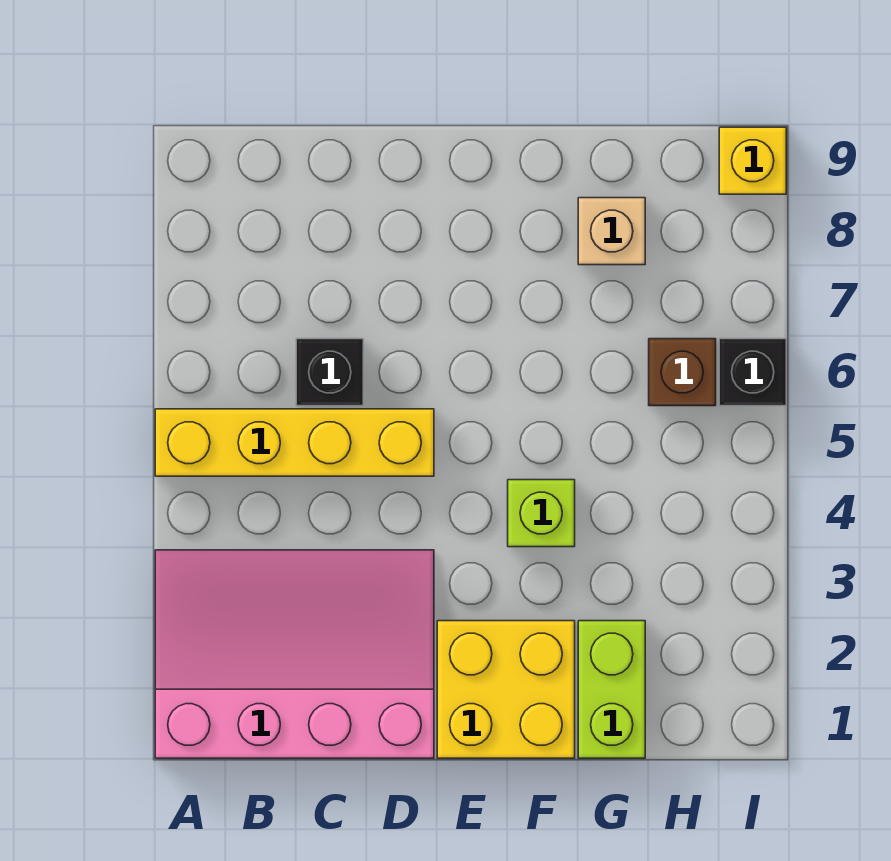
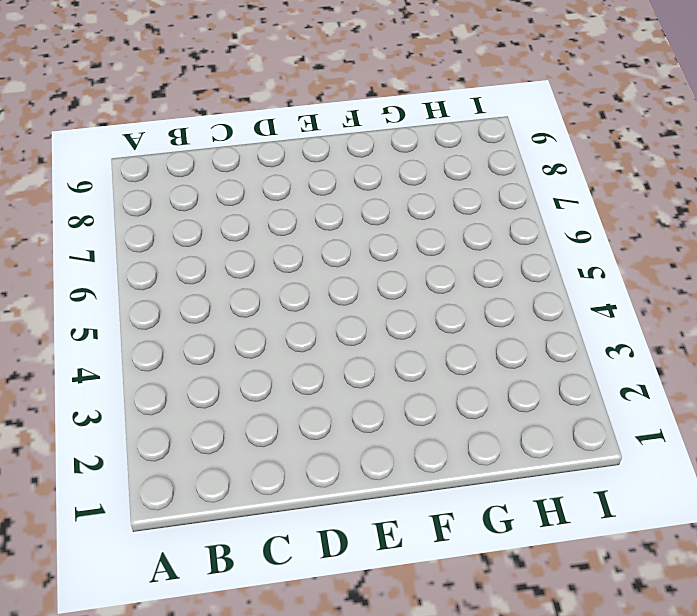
none -> pink 3x4 slope [155,550,434,758]
none -> yellow 1x4 brick [155,409,434,476]

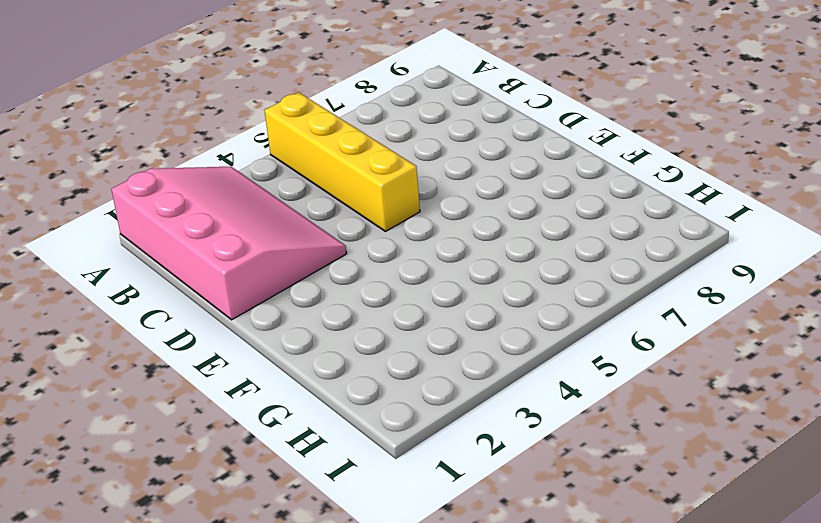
none -> black 1x1 brick [296,339,363,406]
none -> yellow 2x2 brick [437,621,575,758]

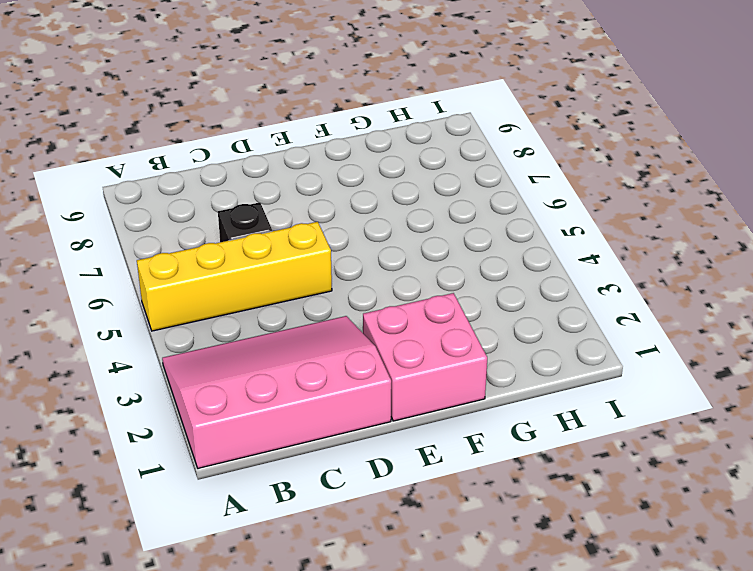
pink 2x2 brick [363,293,487,421] -> yellow 2x2 brick [437,621,575,758]
none -> lime 1x1 brick [508,480,575,547]
none -> lime 1x2 brick [578,621,645,758]

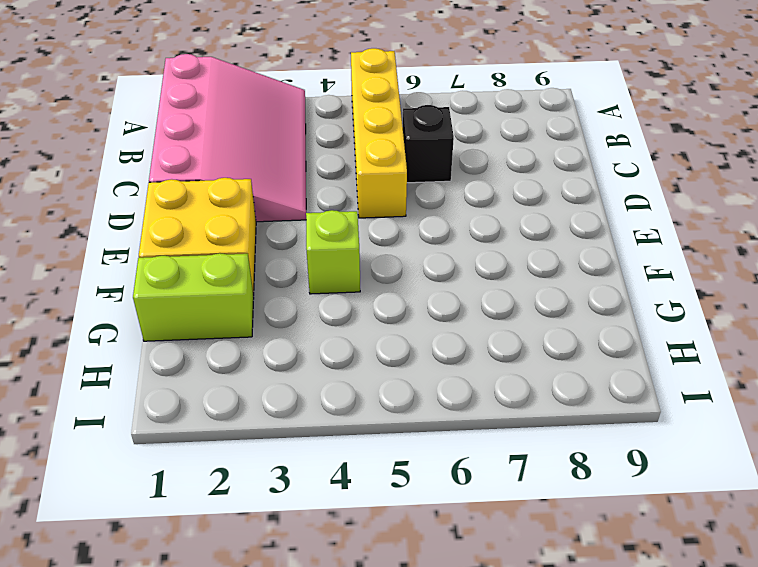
none -> tan 1x1 brick [578,198,645,265]
none -> brown 1x1 brick [649,339,716,406]

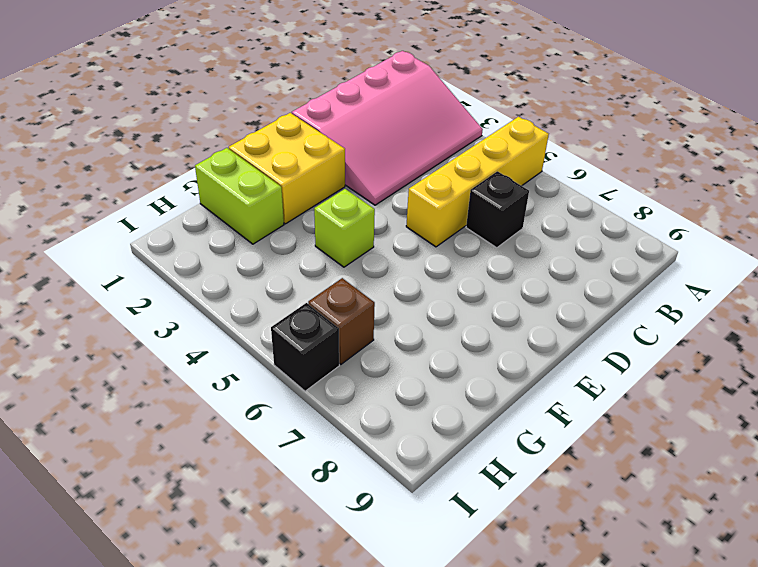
none -> tan 1x1 brick [578,198,645,265]
none -> yellow 1x1 brick [719,127,786,194]

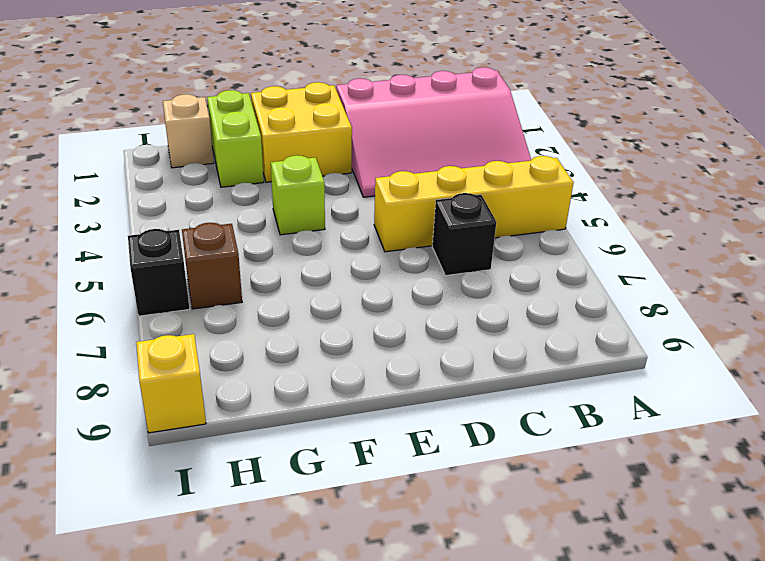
tan 1x1 brick [163,94,214,168] -> tan 1x1 brick moved to [578,198,645,265]

